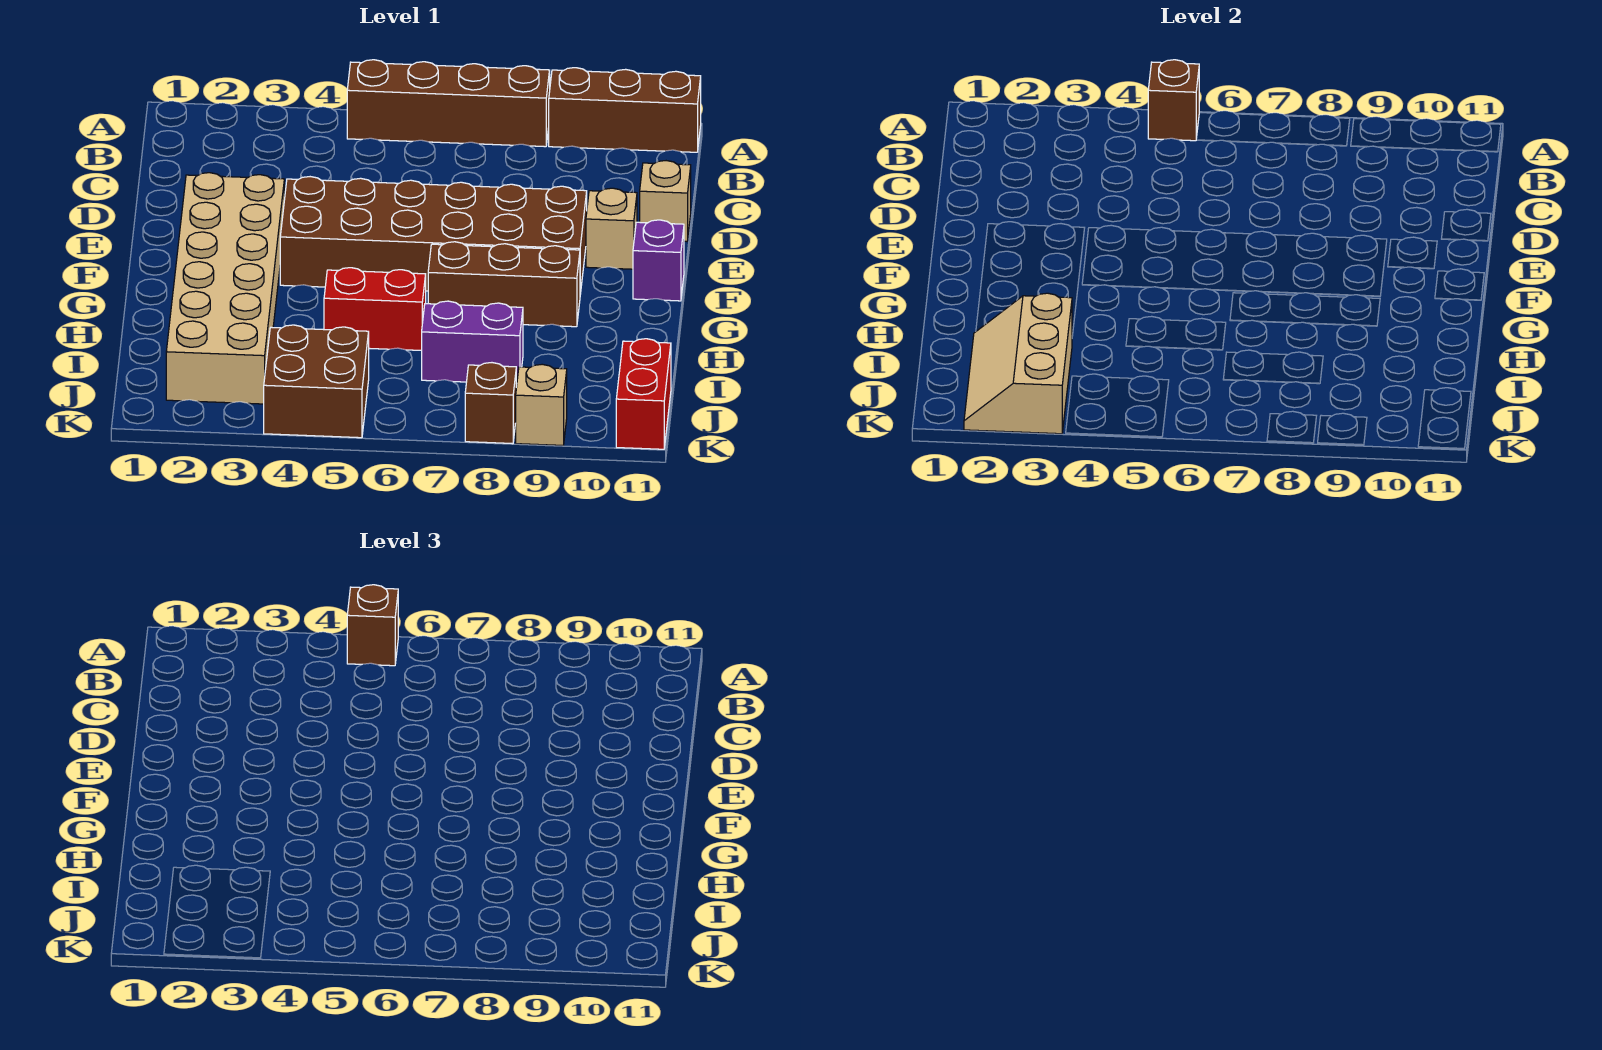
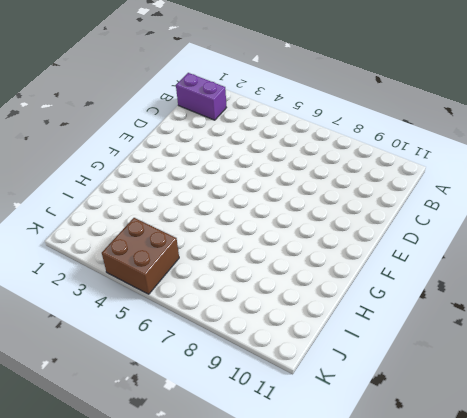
purple 1x2 brick [176,73,226,120] -> purple 1x2 brick moved to [422,301,523,384]
none -> brown 1x4 brick [347,60,550,147]
none -> brown 1x3 brick [549,68,701,152]
none -> tan 1x1 brick [640,161,691,241]

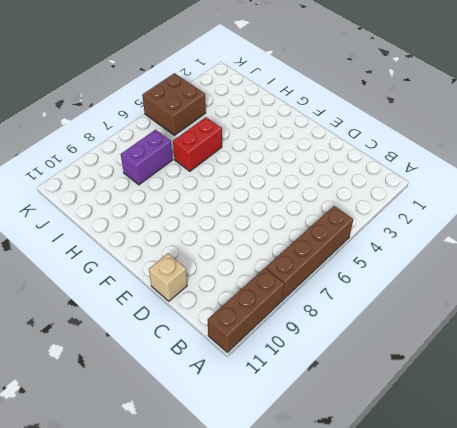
none -> tan 2x6 brick [166,173,284,404]
none -> brown 2x6 brick [280,177,587,294]
none -> tan 1x1 brick [586,188,637,269]

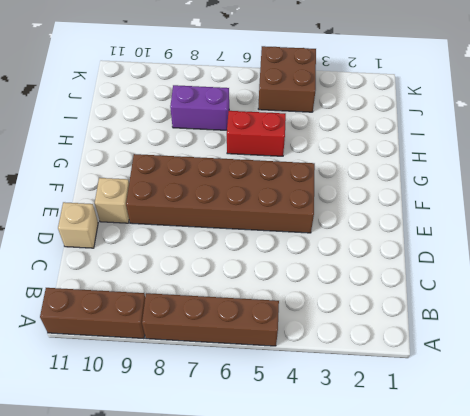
none -> tan 2x6 brick [166,173,284,404]
none -> purple 1x1 brick [633,220,684,301]
none -> brown 1x3 brick [428,242,580,327]

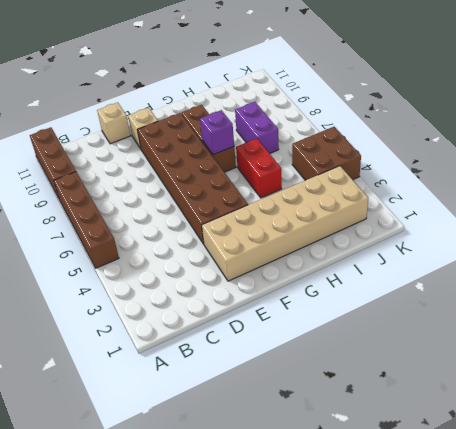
purple 1x1 brick [200,110,234,155] -> purple 1x1 brick moved to [633,220,684,301]
none -> red 1x2 brick [616,339,671,449]
none -> brown 1x1 brick [465,363,516,444]
none -> tan 1x1 brick [516,364,567,445]

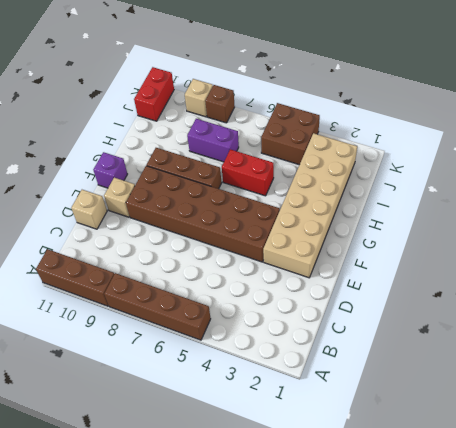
none -> brown 1x1 brick [1148,60,1199,141]
none -> tan 2x3 slope [964,293,1072,434]
none -> brown 1x1 brick [347,585,398,666]

